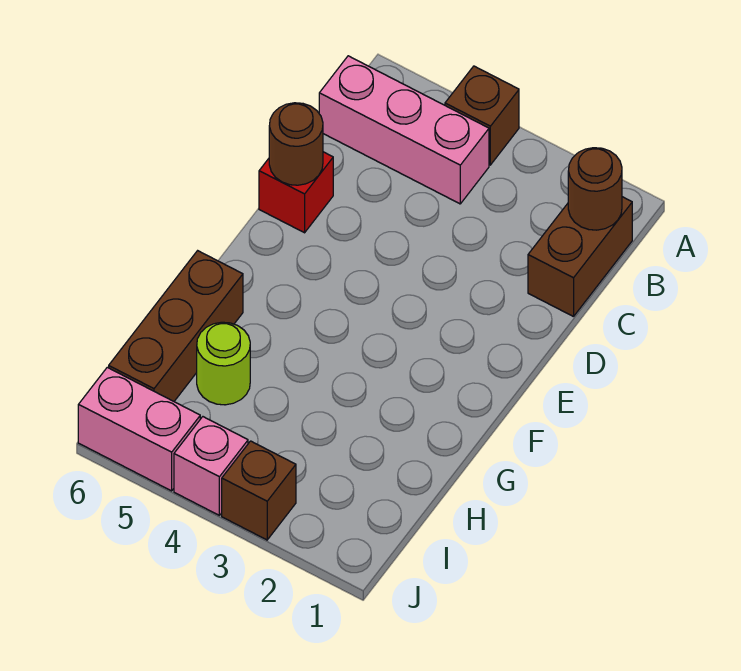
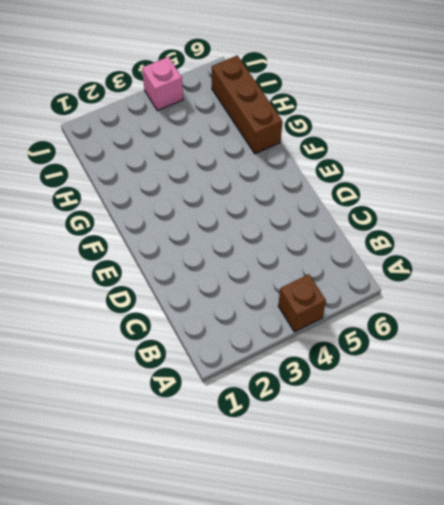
none -> brown 1x2 brick [528,197,632,317]
none -> pink 1x3 brick [319,56,489,204]

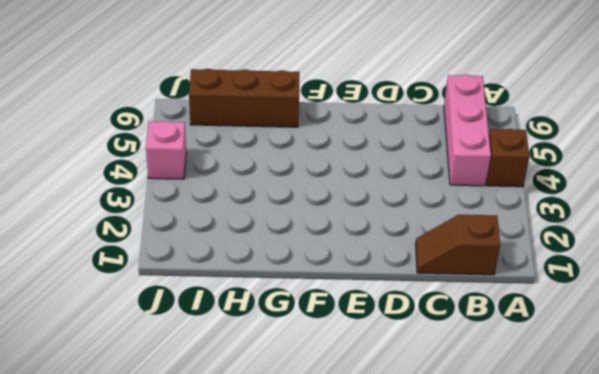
brown 1x2 slope [416,215,500,275] -> brown 1x2 brick [528,197,632,317]
none -> red 1x1 brick [259,152,333,233]
none -> lime 1x1 round brick [197,322,250,405]

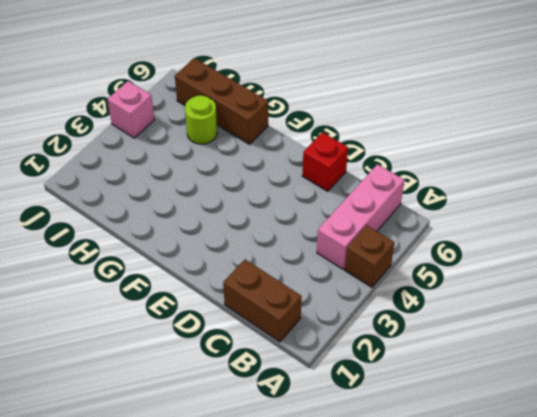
none -> brown 1x1 brick [222,441,296,540]
none -> pink 1x2 brick [78,367,200,491]

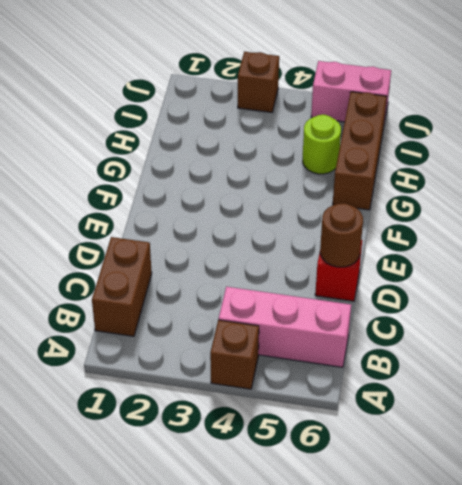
none -> pink 1x1 brick [174,417,248,515]
none -> brown 1x1 round brick [568,148,622,230]

